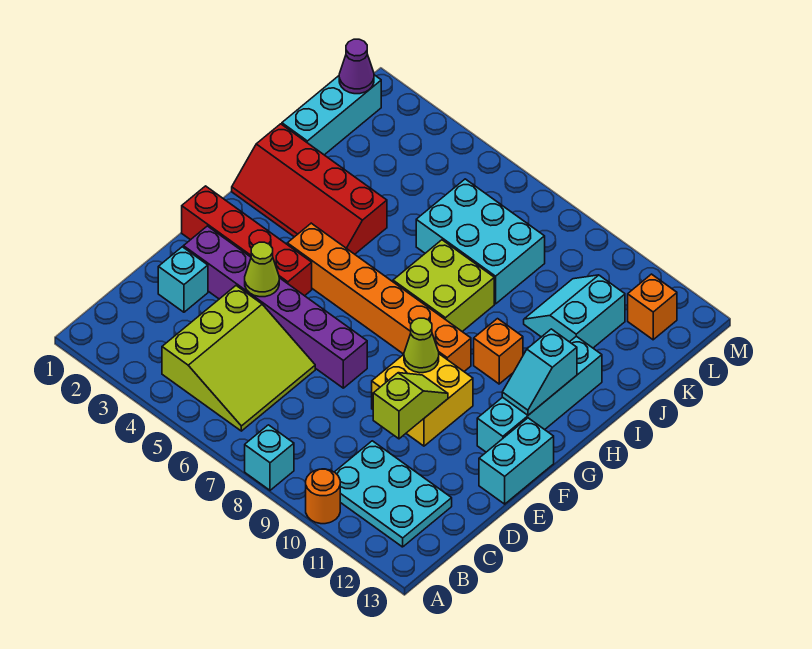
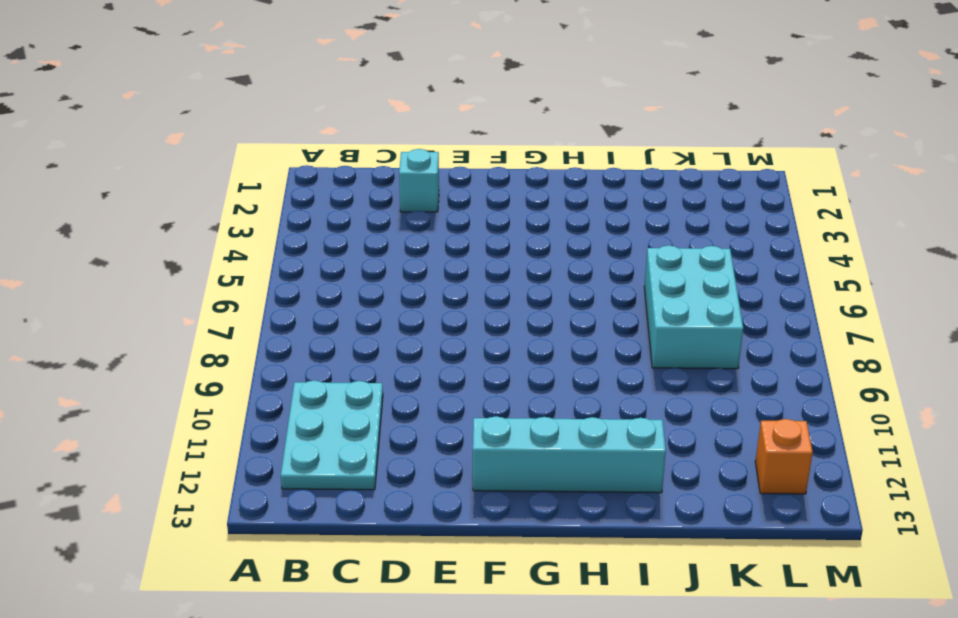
none -> cyan 1x1 brick [245,425,294,490]
none -> orange 1x1 round brick [306,469,340,524]
none -> lime 3x3 slope [162,286,315,431]

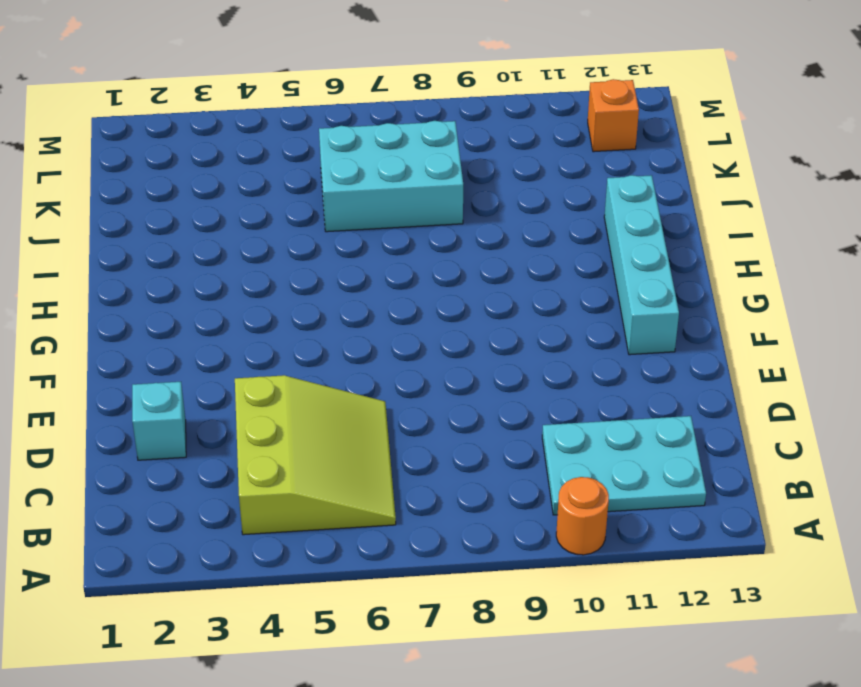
none -> cyan 1x1 brick [245,425,294,490]
none -> purple 1x6 brick [183,226,367,388]
none -> yellow 2x2 brick [372,354,473,446]

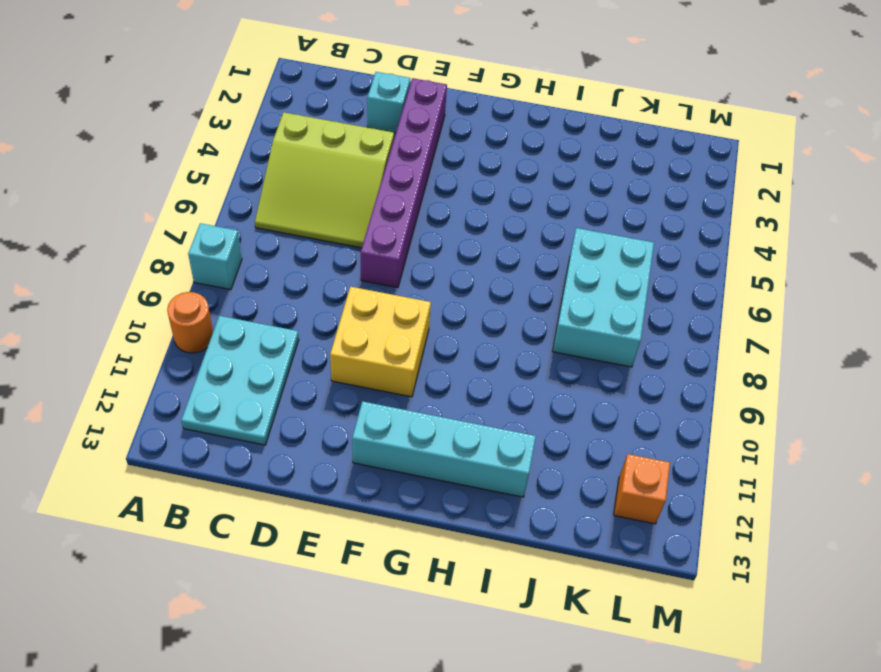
none -> cyan 1x2 brick [479,418,554,504]
none -> red 1x4 brick [182,186,312,296]
none -> orange 1x6 brick [287,223,471,371]

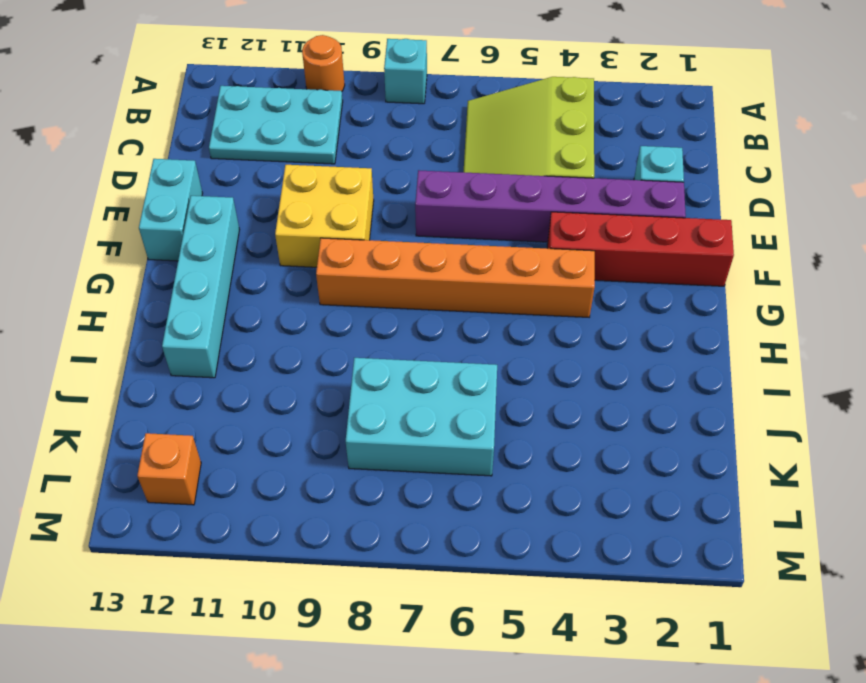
none -> red 2x4 slope [232,124,387,254]
none -> lime 2x2 brick [393,240,494,332]
none -> orange 1x1 brick [474,319,523,384]

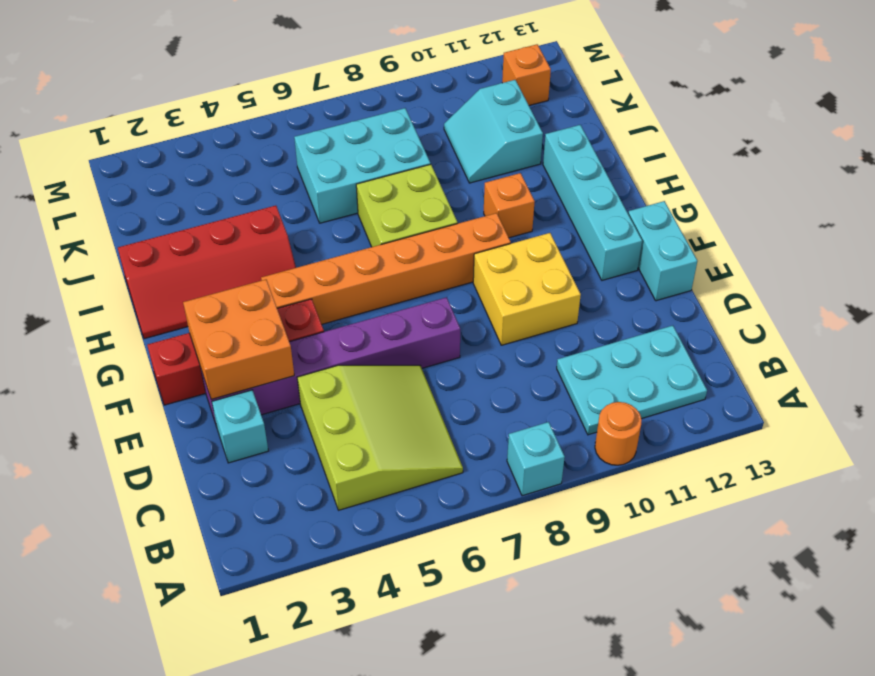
orange 2x2 brick [183,280,294,399] -> none
none -> cyan 1x3 brick [282,75,381,155]
none -> lime 1x2 slope [373,373,448,439]
none -> lime 1x1 cone [245,242,279,297]

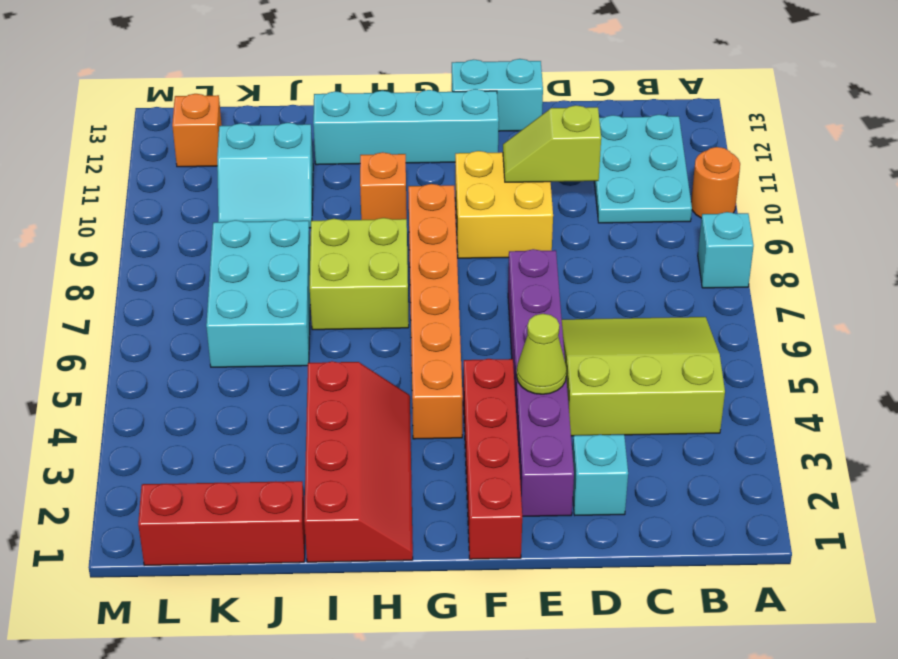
red 1x3 brick [138,481,305,565] -> cyan 1x3 brick [282,75,381,155]
none -> lime 1x1 cone [404,318,439,373]
none -> cyan 1x2 slope [502,329,577,415]
none -> purple 1x1 cone [339,39,374,94]

